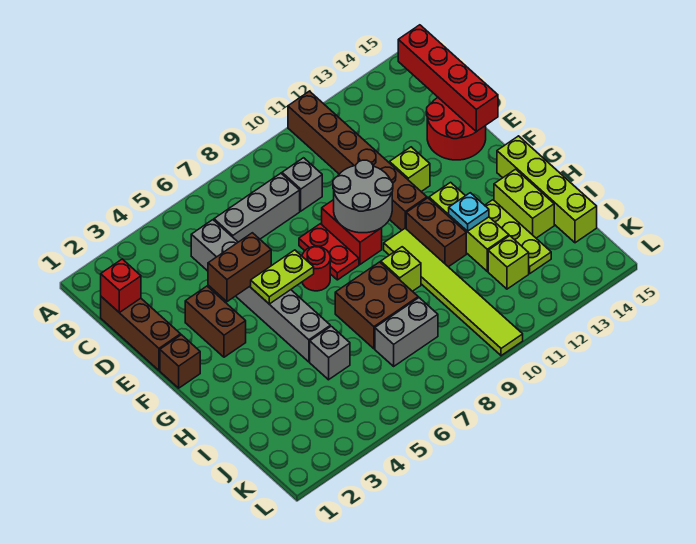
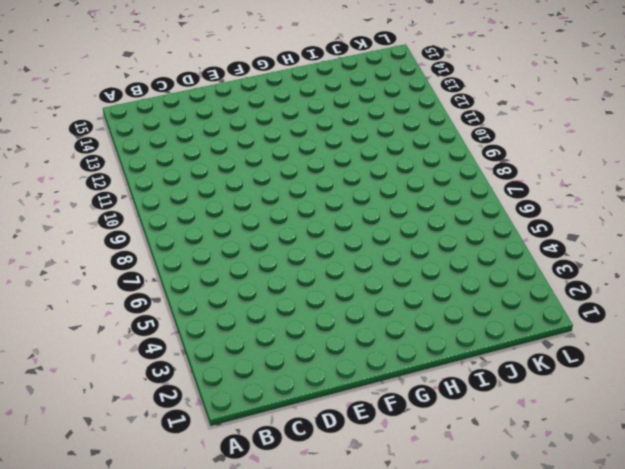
none -> brown 1x6 brick [288,91,427,230]
none -> brown 1x3 brick [101,297,181,370]
none -> grey 1x6 brick [191,220,330,362]

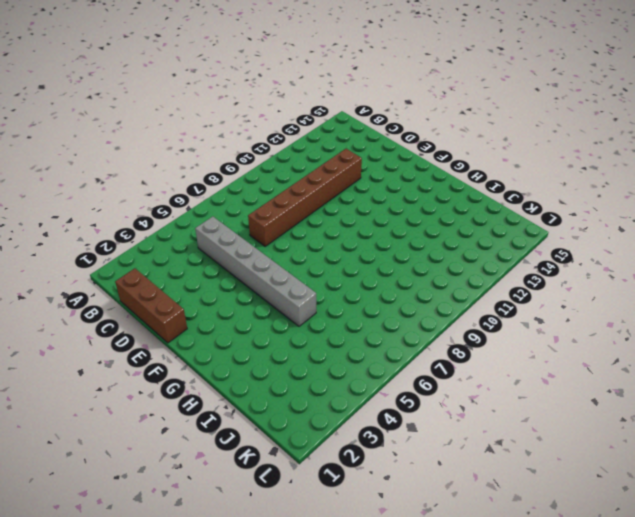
brown 1x6 brick [248,149,362,246] -> brown 1x6 brick turned to [288,91,427,230]
none -> grey 1x3 brick [214,173,300,242]
none -> grey 1x1 brick [282,158,322,211]
none -> red 2x2 round brick [426,98,486,160]

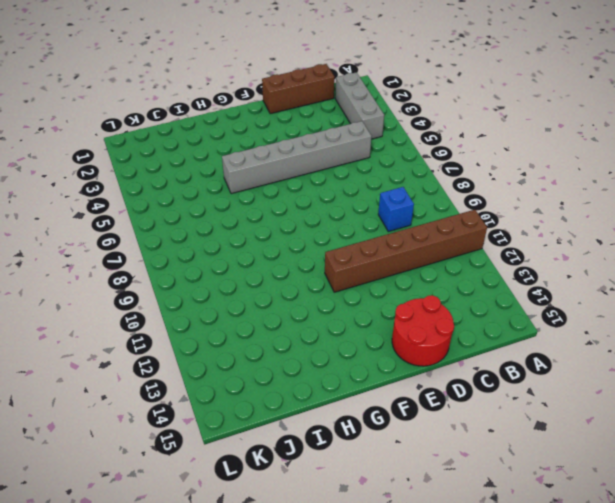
grey 1x3 brick [335,72,384,139] -> grey 1x3 brick moved to [214,173,300,242]
blue 1x1 brick [378,187,414,232] -> grey 1x1 brick [282,158,322,211]
none -> brown 1x2 brick [185,286,246,357]
none -> red 1x2 plate [299,224,359,280]
none -> red 1x2 brick [322,200,382,264]

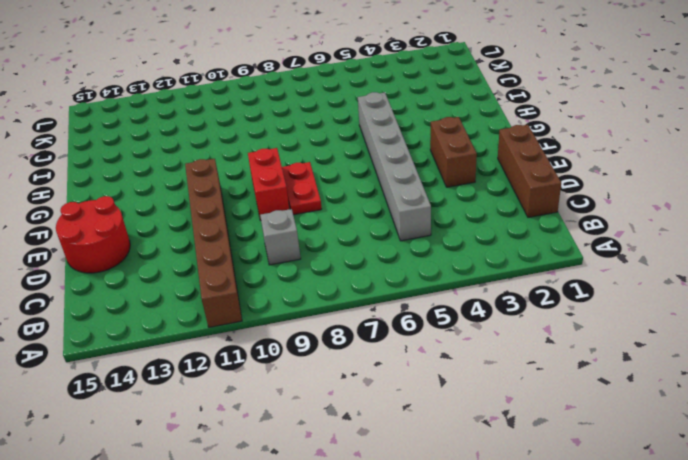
none -> grey 1x3 brick [214,173,300,242]
none -> lime 1x1 brick [390,147,430,192]
none -> brown 1x1 brick [160,335,200,388]

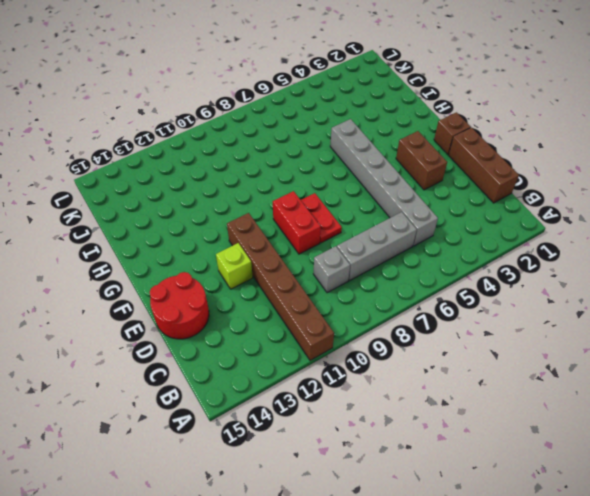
none -> red 1x1 round brick [302,247,330,291]
none -> lime 1x6 tile [384,228,523,356]
none -> brown 1x2 brick [406,198,466,267]

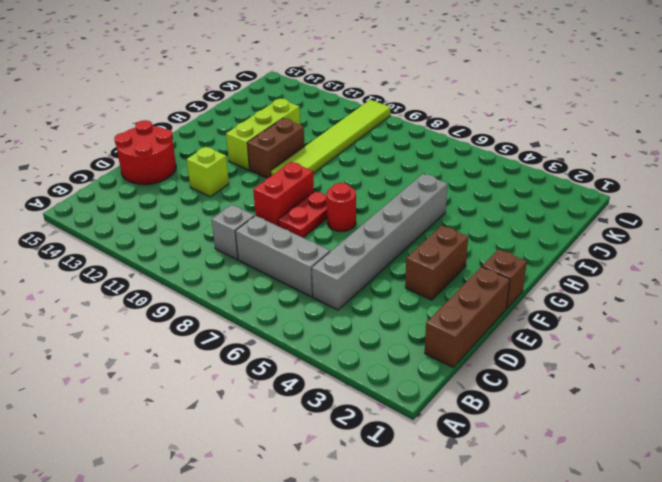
none -> brown 1x6 brick [288,91,427,230]
none -> lime 1x4 brick [497,136,597,243]
none -> brown 2x2 brick [335,262,418,349]

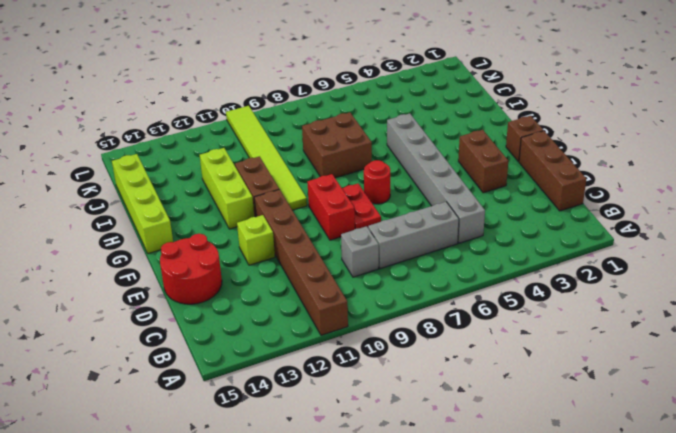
none -> lime 1x1 brick [381,247,421,291]
none -> lime 1x3 plate [485,200,551,273]
none -> lime 1x2 brick [494,169,554,238]

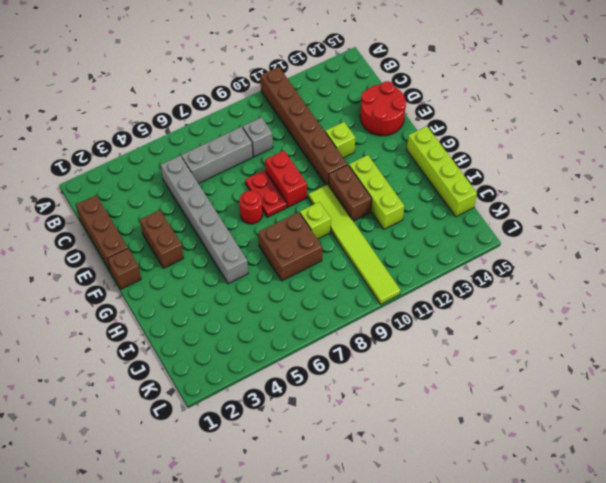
none -> lime 1x3 plate [485,200,551,273]
none -> lime 1x2 brick [494,169,554,238]
none -> grey 1x1 brick [310,326,350,380]

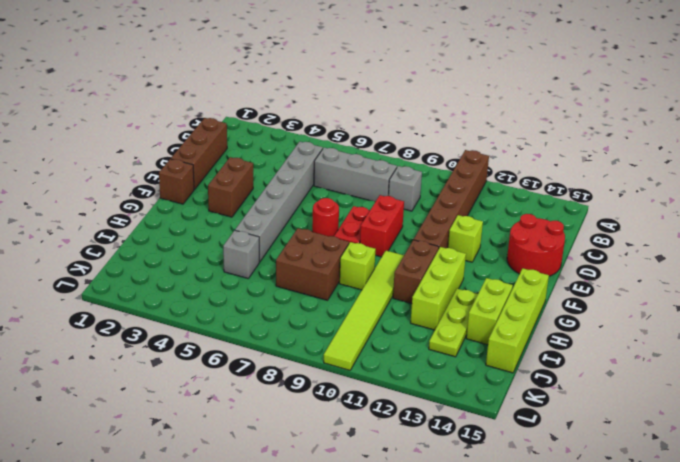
none -> grey 1x2 brick [375,298,438,366]
none -> lime 1x1 brick [488,236,529,289]
none -> red 1x4 brick [398,25,498,132]

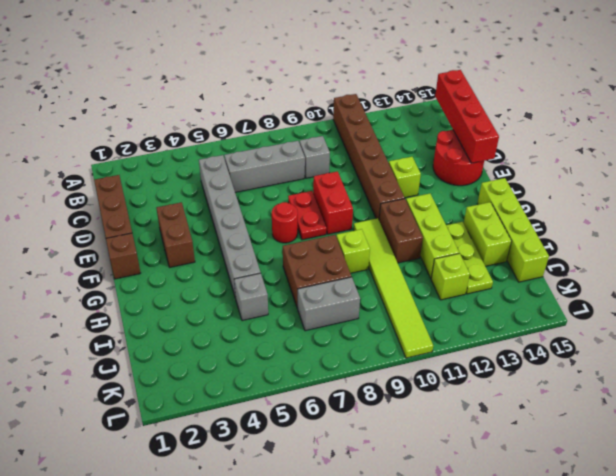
none -> red 1x1 brick [101,259,141,313]
none -> brown 1x2 brick [208,233,271,302]
none -> grey 2x2 round brick [333,160,393,233]

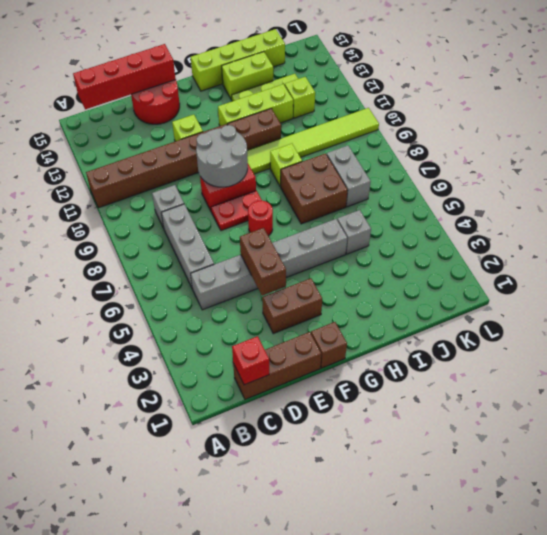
none -> lime 1x2 plate [251,250,314,304]
none -> cyan 1x1 plate [449,193,489,231]

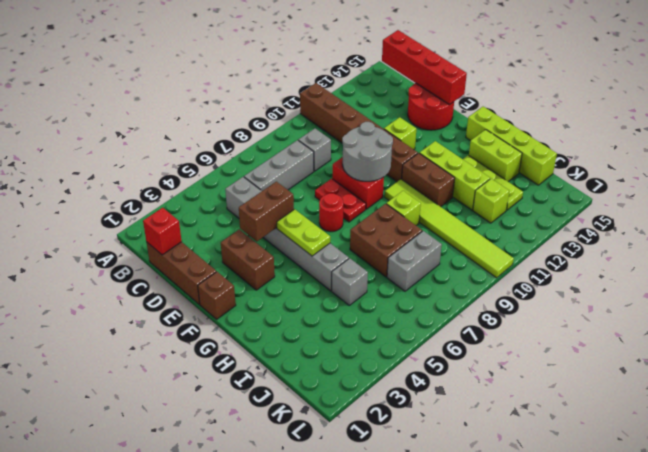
lime 1x2 plate [277,209,330,256] -> lime 1x2 plate turned to [251,250,314,304]
none -> cyan 1x1 plate [449,193,489,231]

